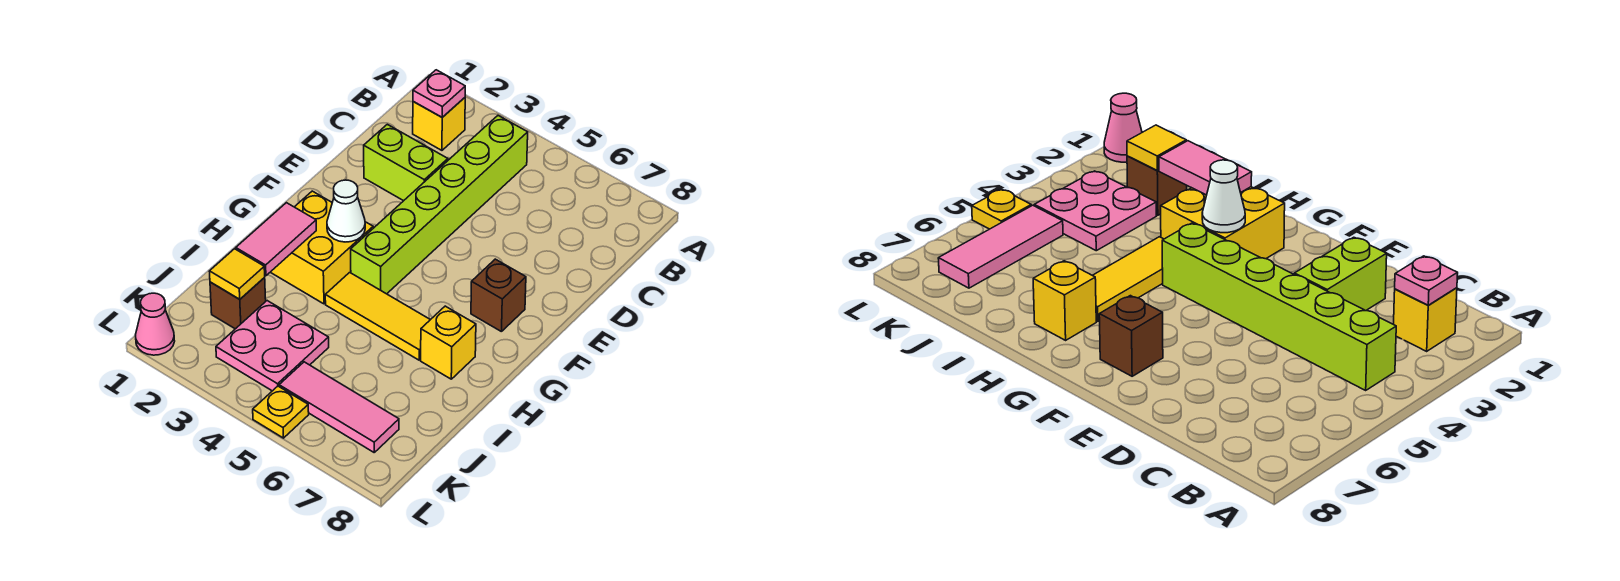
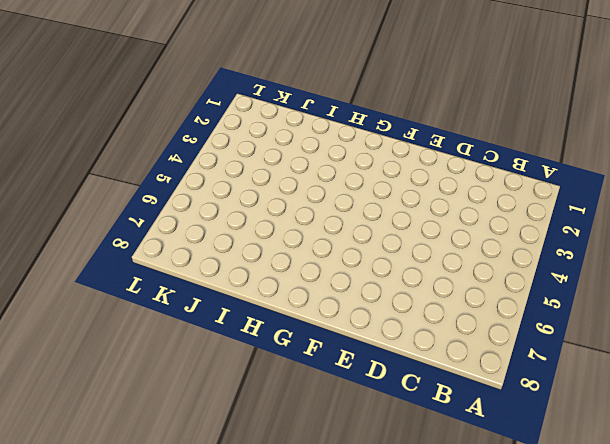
none -> yellow 1x1 brick [413,98,465,150]
none -> lime 1x6 brick [351,116,528,294]
none -> lime 1x2 brick [364,124,448,201]

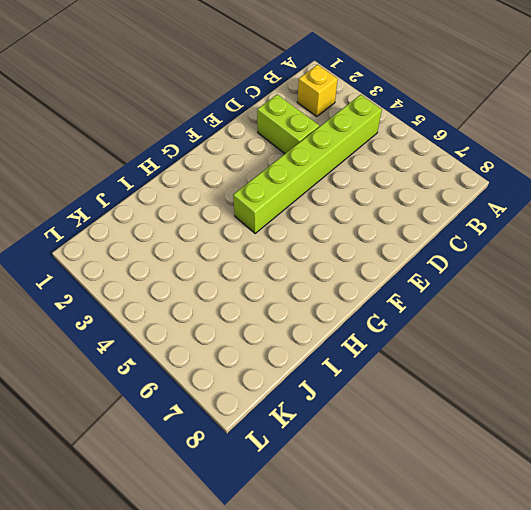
none -> brown 1x1 brick [471,259,526,332]
none -> yellow 2x2 brick [271,191,373,304]
none -> yellow 1x3 tile [325,272,430,360]

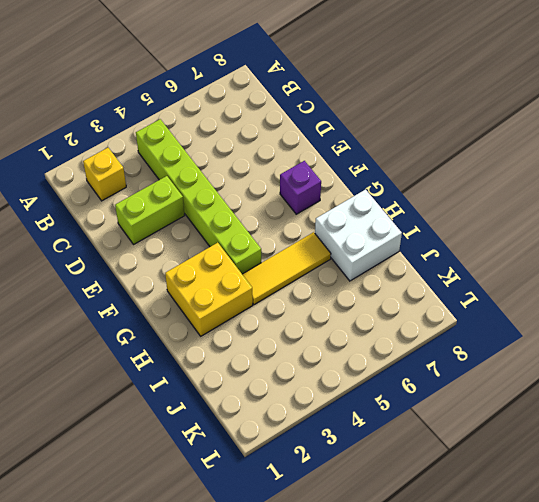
purple 1x1 brick [280,161,321,214] -> brown 1x1 brick [471,259,526,332]
white 2x2 brick [315,189,402,281] -> yellow 1x1 brick [421,306,476,379]
none -> brown 1x1 brick [210,278,266,329]
none -> pink 2x2 plate [216,301,329,391]
none -> pink 1x3 tile [279,362,399,452]

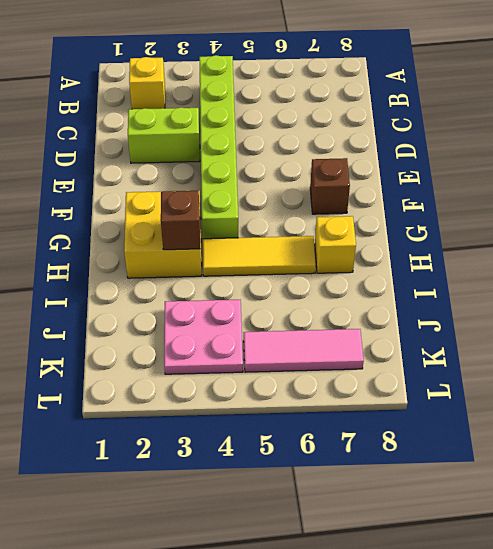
brown 1x1 brick [161,191,200,250] -> brown 1x1 brick moved to [210,278,266,329]
none -> pink 1x1 cone [136,293,175,355]
none -> yellow 1x1 plate [253,386,309,438]
none -> pink 1x1 plate [413,70,465,117]

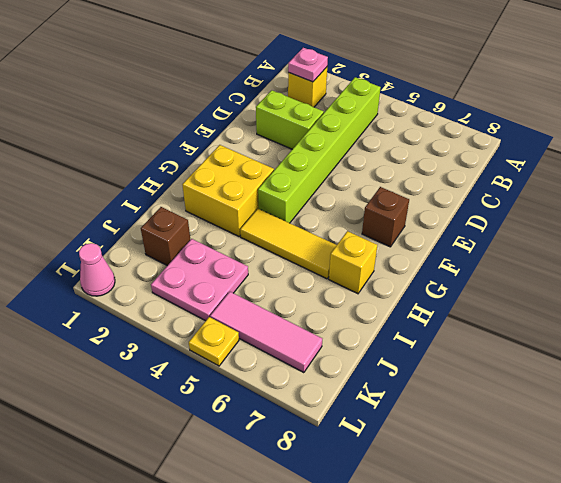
none -> white 1x1 cone [327,180,365,242]
none -> pink 1x2 tile [236,203,316,276]
none -> yellow 1x1 tile [209,249,265,299]

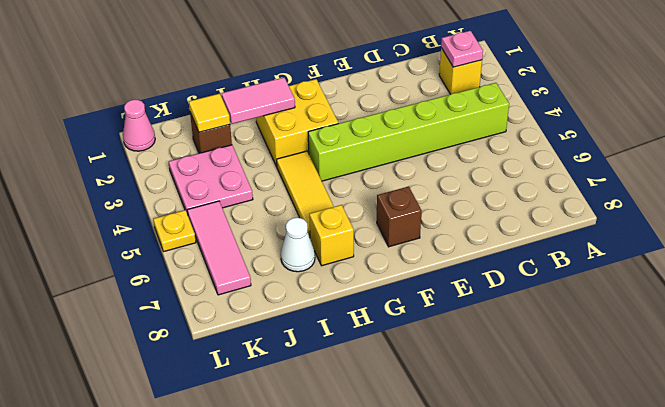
white 1x1 cone [281,218,315,272] -> white 1x1 cone moved to [327,180,365,242]
none -> lime 1x2 brick [364,124,448,201]

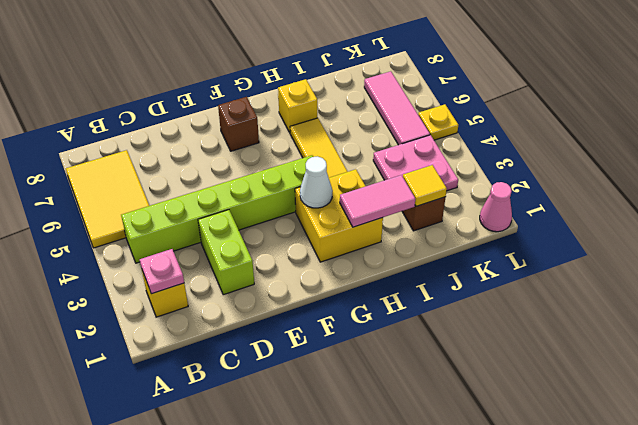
yellow 2x3 tile [66,150,149,248] -> none

